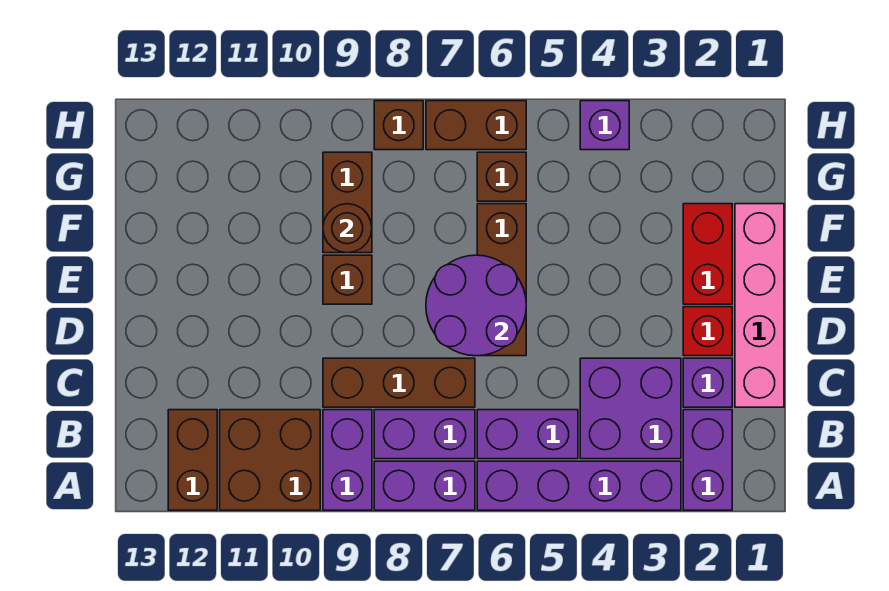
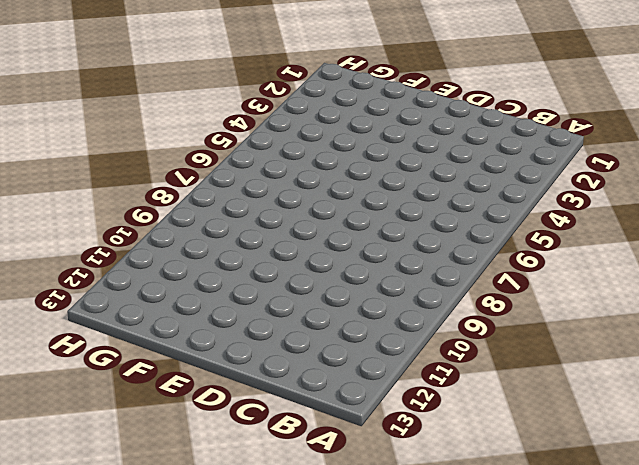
none -> purple 1x2 brick [683,410,732,510]
none -> purple 1x4 brick [477,461,681,510]
none -> purple 1x2 brick [374,461,475,510]

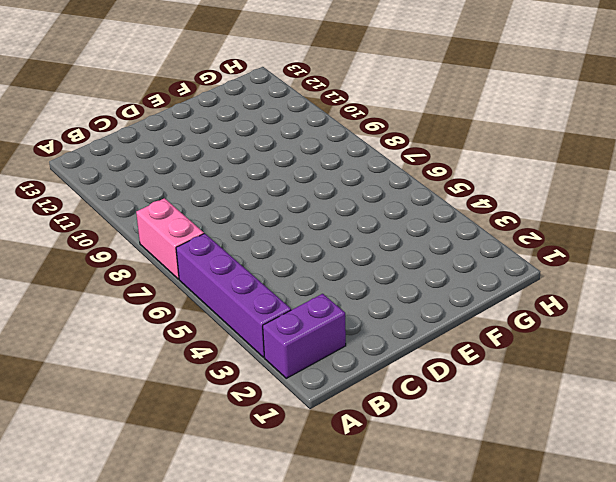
pink 1x2 brick [136,198,204,279] -> purple 1x2 brick [374,461,475,510]
none -> purple 1x2 brick [323,410,372,510]
none -> brown 2x2 brick [220,410,320,510]
none -> brown 1x2 brick [168,410,217,510]

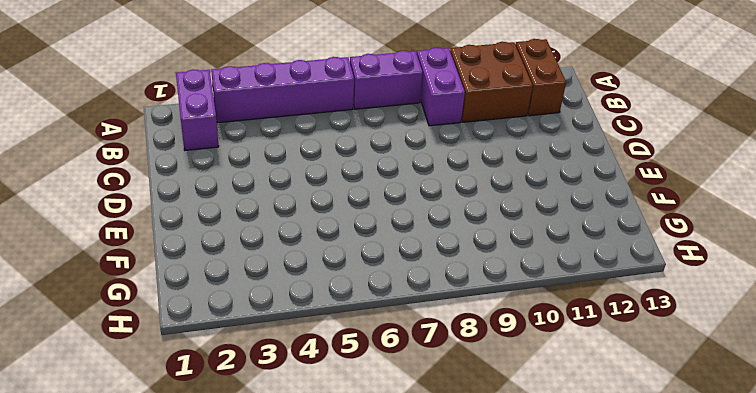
none -> purple 2x2 brick [580,358,681,459]
none -> purple 1x2 brick [477,410,578,459]
none -> purple 1x2 brick [374,410,475,459]

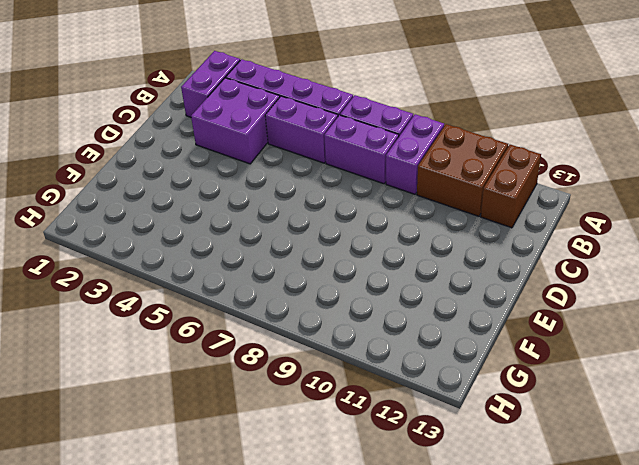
none -> pink 1x4 brick [735,204,784,407]
none -> purple 1x1 brick [683,358,732,407]
none -> brown 1x3 brick [323,358,475,407]

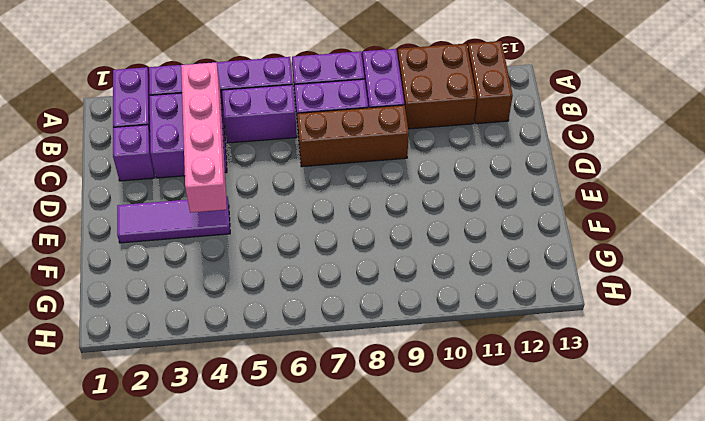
pink 1x4 brick [181,63,227,213] -> pink 1x4 brick moved to [735,204,784,407]
purple 1x3 tile [117,196,230,243] -> red 1x2 brick [683,204,732,304]
none -> red 1x1 brick [683,307,732,356]
none -> brown 1x3 brick [477,204,526,356]
none -> brown 1x1 brick [323,255,372,304]

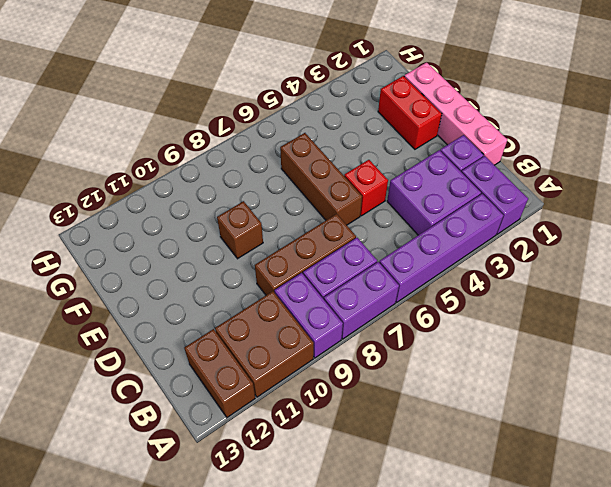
red 1x1 brick [344,160,388,216] -> red 1x1 brick moved to [683,307,732,356]
none -> purple 1x2 brick [477,410,578,459]
none -> brown 1x2 brick [323,152,372,253]
none -> brown 1x1 brick [477,152,526,201]

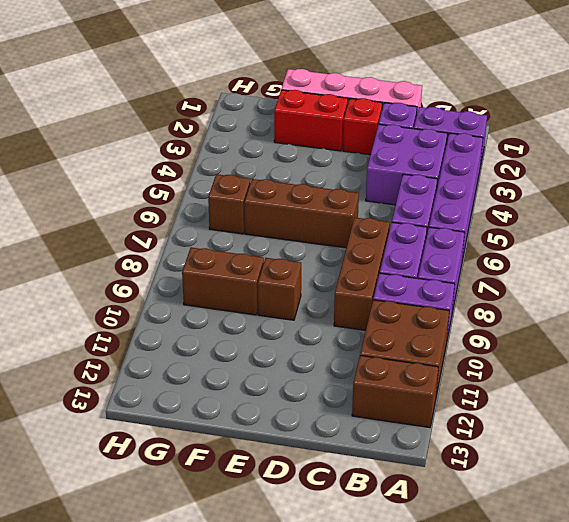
none -> purple 1x1 brick [580,101,629,150]
none -> brown 1x2 brick [426,101,526,150]
none -> brown 1x1 brick [374,101,423,150]

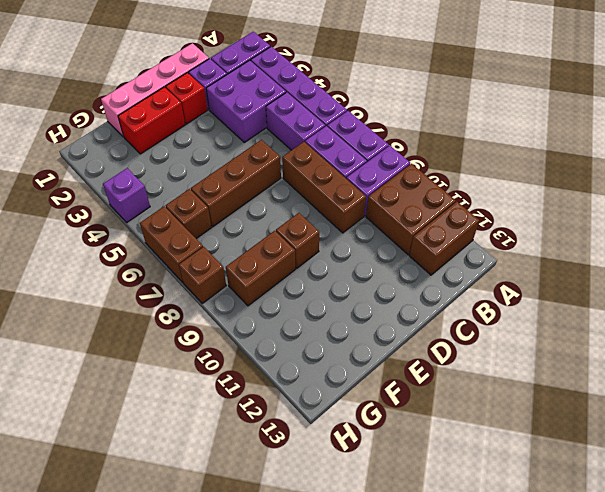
none -> purple 2x2 round brick [426,255,526,356]
none -> brown 1x1 round brick [323,204,372,253]

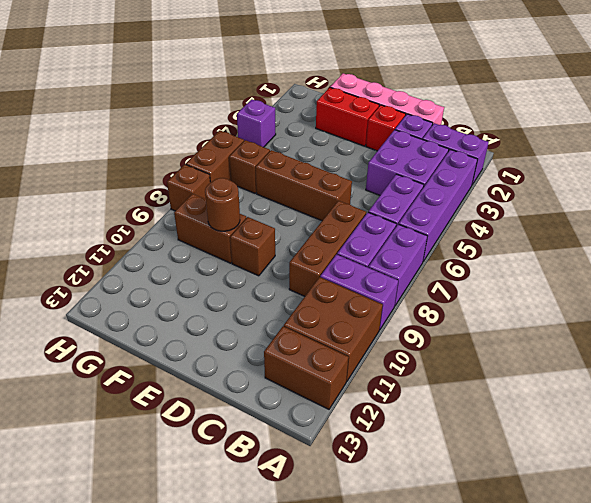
none -> purple 2x2 round brick [426,255,526,356]

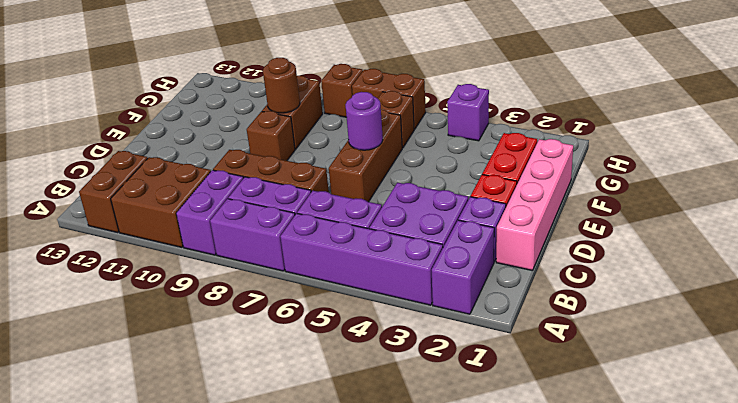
purple 1x1 round brick [345,92,383,150] -> purple 2x2 round brick [426,255,526,356]

